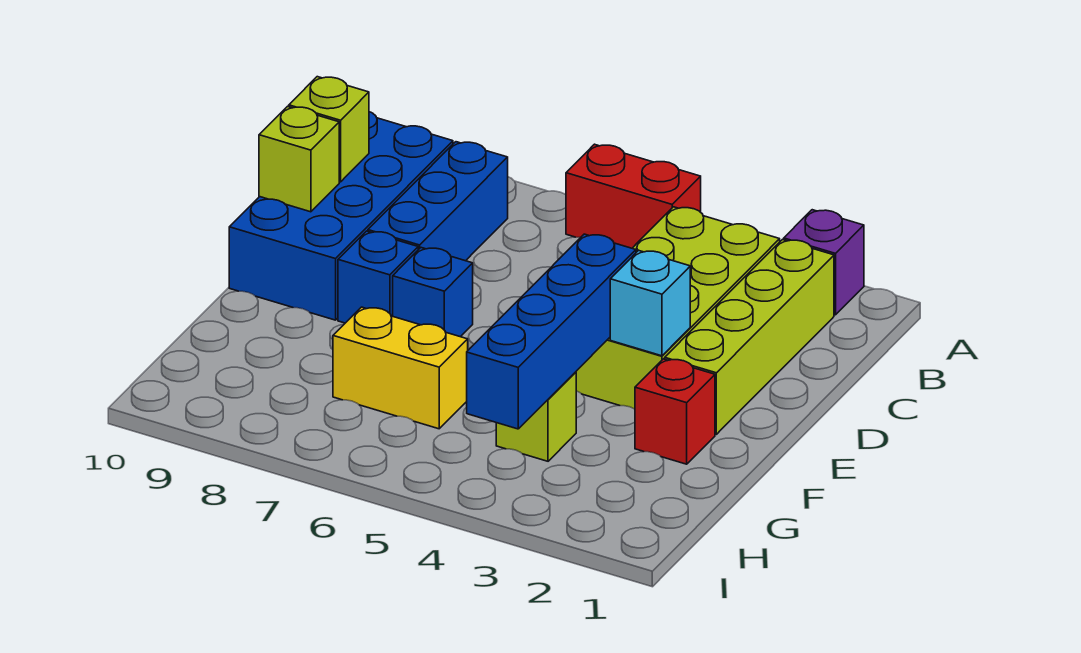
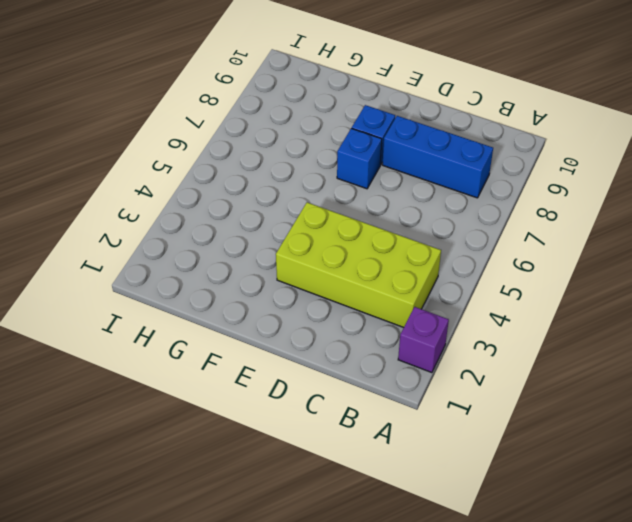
none -> red 1x2 brick [566,144,701,248]
none -> lime 1x4 brick [665,240,834,434]
none -> blue 2x4 brick [229,112,453,320]

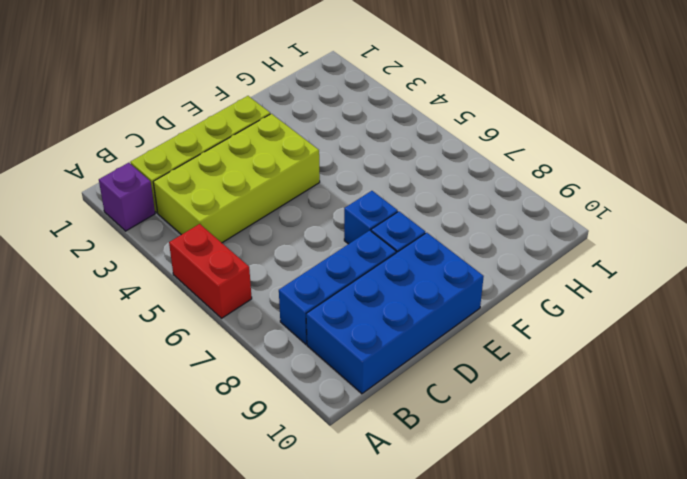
none -> red 1x1 brick [635,359,715,464]
none -> lime 1x1 brick [496,372,576,461]
none -> yellow 1x2 brick [333,307,468,429]

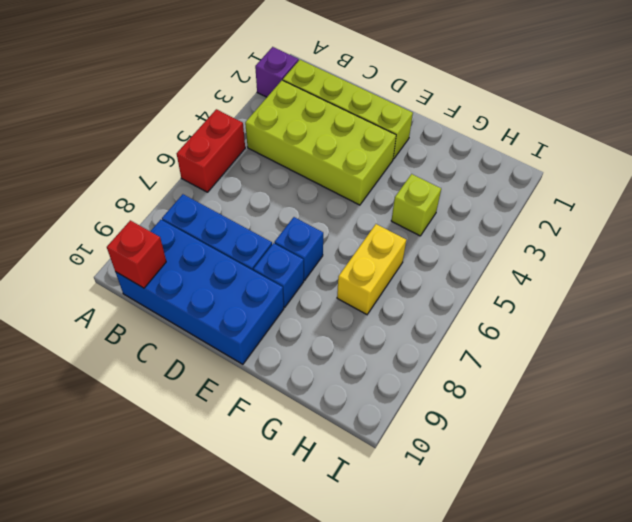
red 1x1 brick [107,220,166,288] -> red 1x1 brick moved to [635,359,715,464]
none -> lime 1x1 brick [289,77,369,182]
none -> lime 1x1 brick [259,106,339,212]
none -> cyan 1x1 brick [610,250,690,356]

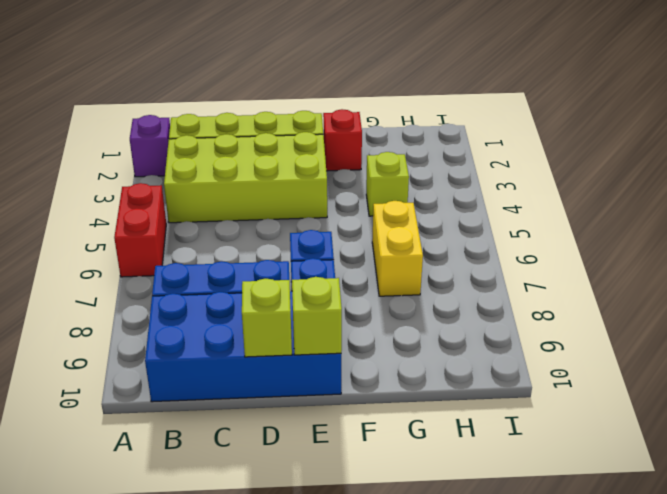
lime 1x1 brick [292,277,342,355] -> lime 1x1 brick moved to [289,77,369,182]
none -> cyan 1x1 brick [610,250,690,356]
none -> blue 1x4 brick [467,234,636,429]

